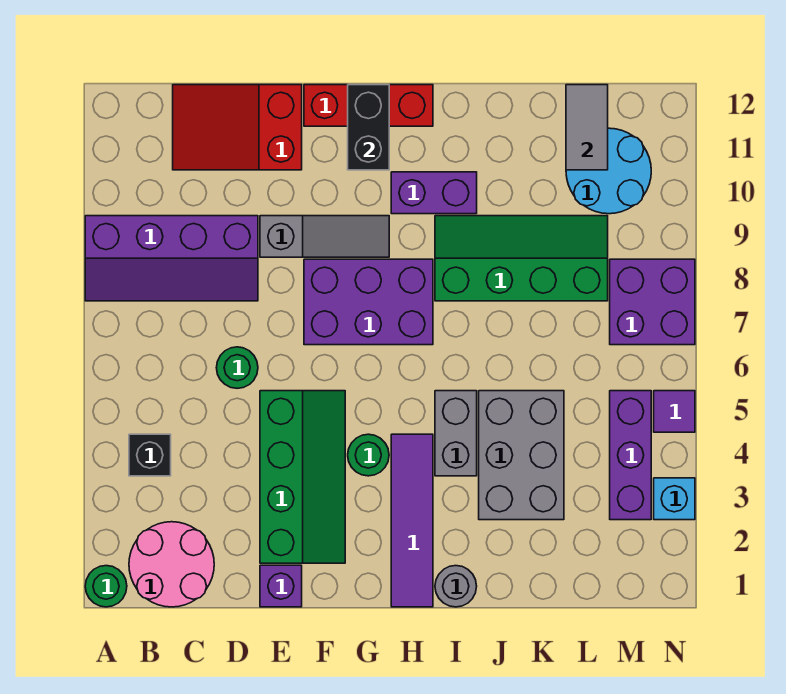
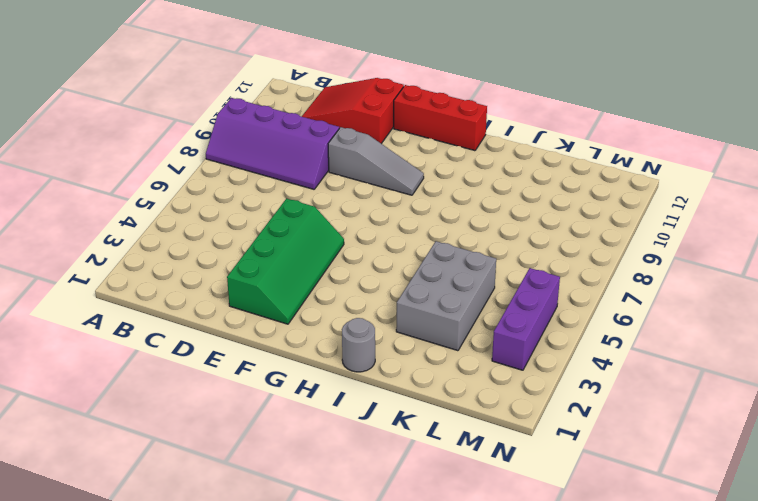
none -> green 1x1 round brick [85,566,127,607]
none -> pink 2x2 round brick [129,522,214,607]
none -> black 1x1 brick [129,434,171,476]

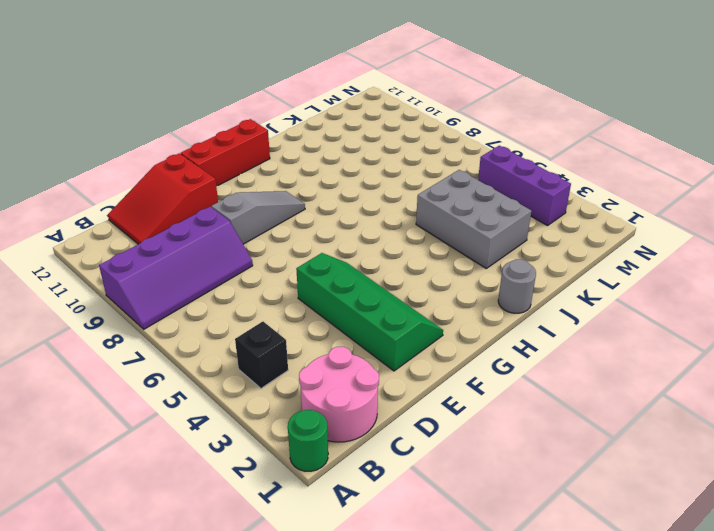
none -> green 1x1 round brick [216,347,258,388]
none -> purple 1x1 brick [260,565,302,607]
none -> purple 2x3 brick [304,259,433,345]

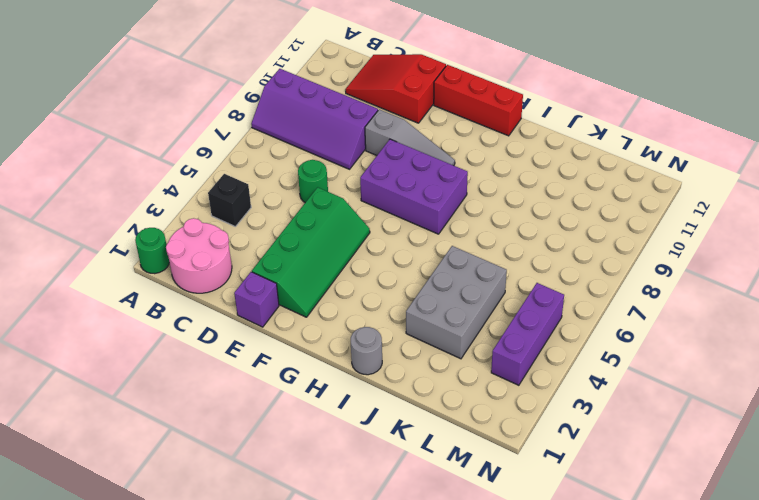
none -> green 1x1 round brick [348,434,389,476]
none -> purple 1x4 tile [391,434,433,607]
none -> purple 1x2 brick [391,172,477,214]

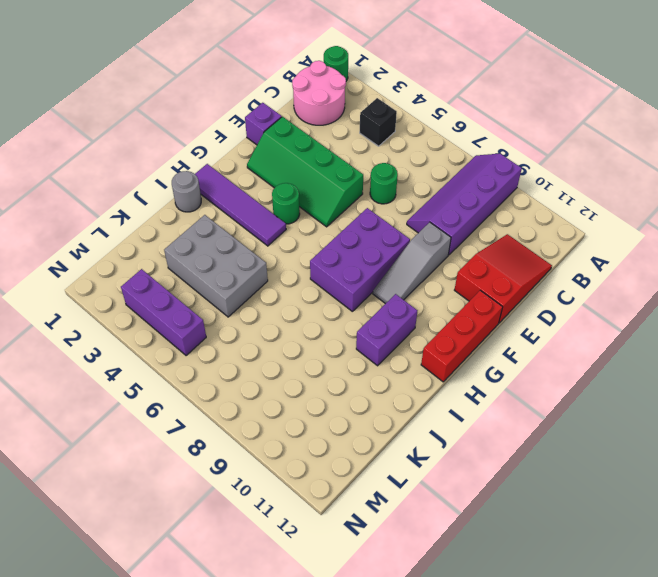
none -> grey 1x2 brick [435,391,477,476]
none -> green 2x4 slope [435,216,608,301]
none -> cyan 2x2 round brick [566,128,651,214]

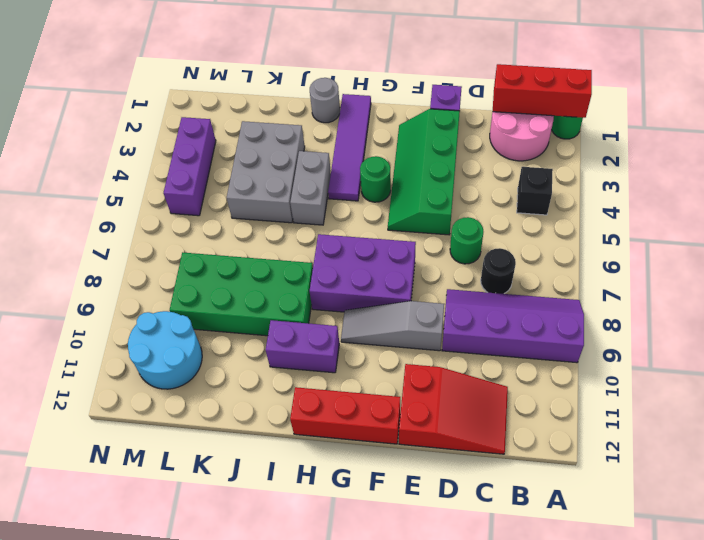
red 1x3 brick [493,64,592,118] -> none
black 1x1 round brick [481,248,516,294] -> none
green 2x4 brick [170,252,313,336] -> green 2x4 slope [435,216,608,301]
none -> purple 2x2 brick [610,259,695,345]
none -> cyan 1x1 brick [654,478,695,520]
none -> purple 1x1 tile [654,391,695,432]

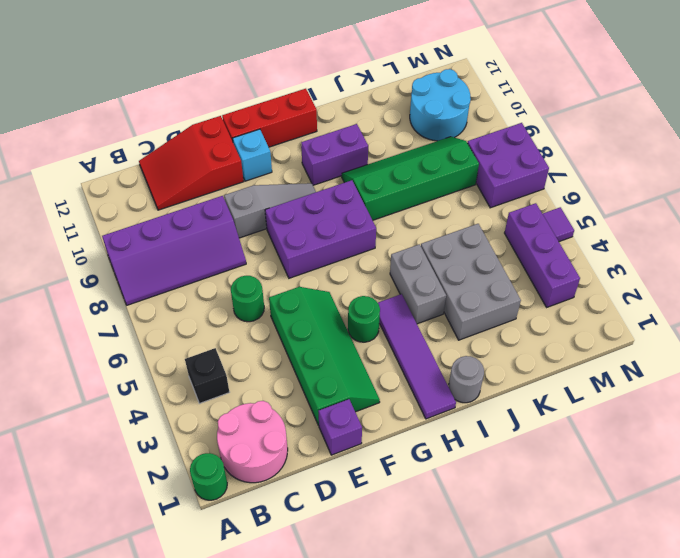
cyan 1x1 brick [233,129,272,181] -> cyan 1x1 brick moved to [654,478,695,520]
none -> black 1x2 brick [348,85,389,170]
none -> grey 1x2 tile [566,85,608,170]

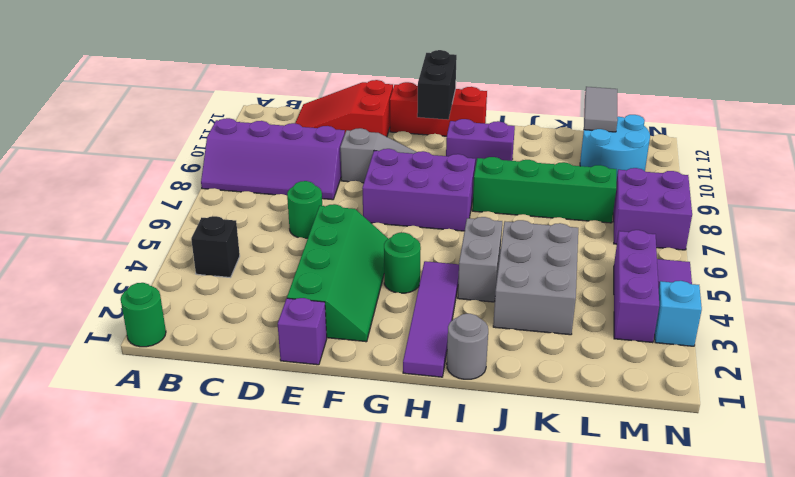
none -> pink 2x2 round brick [129,522,214,607]

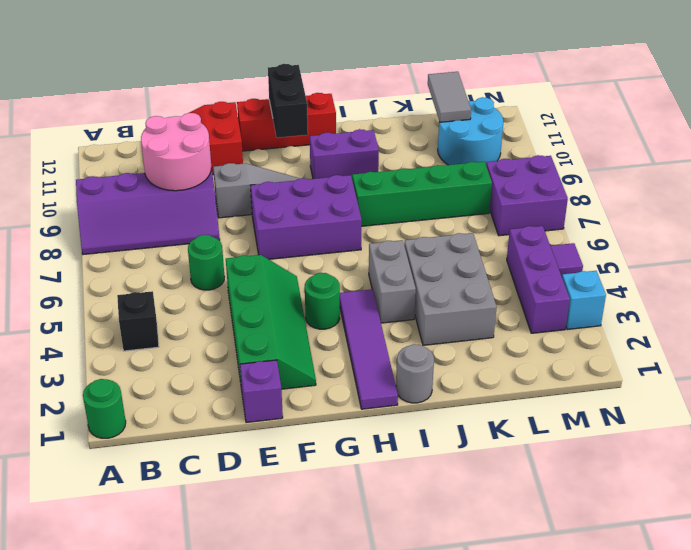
pink 2x2 round brick [141,113,211,191] -> pink 2x2 round brick moved to [129,522,214,607]

